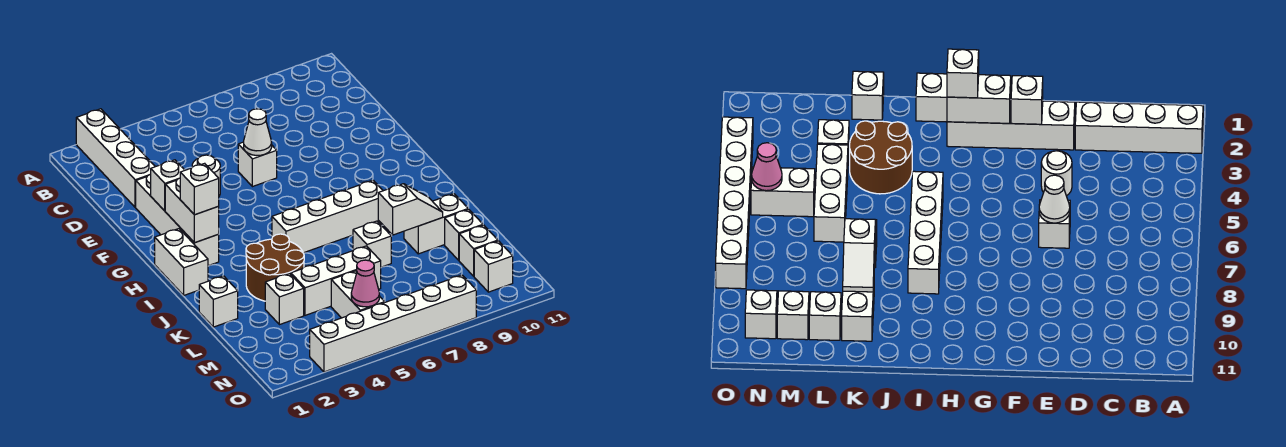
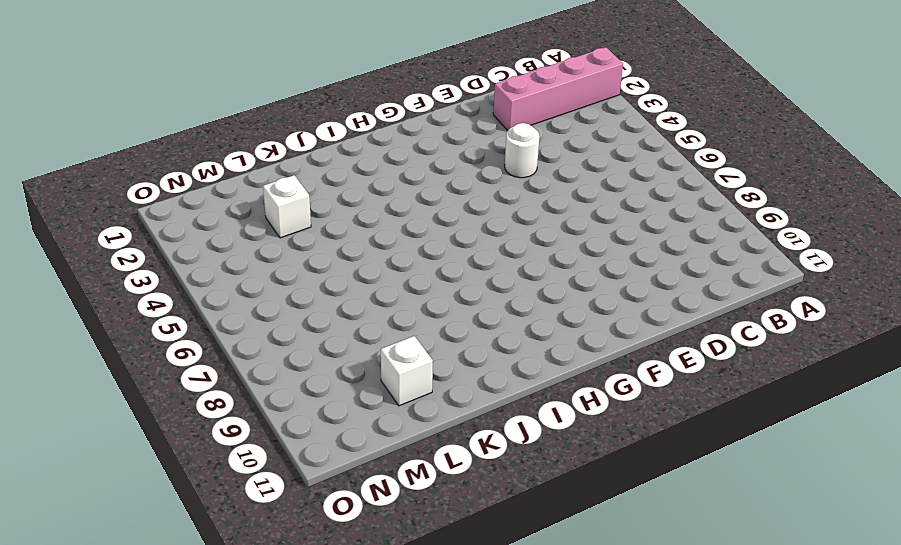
pink 1x4 brick [493,47,623,130] -> white 1x4 brick [76,109,155,207]
none -> white 1x4 brick [136,174,219,266]
none -> white 1x1 brick [238,142,277,187]
none -> white 1x2 brick [155,229,208,295]

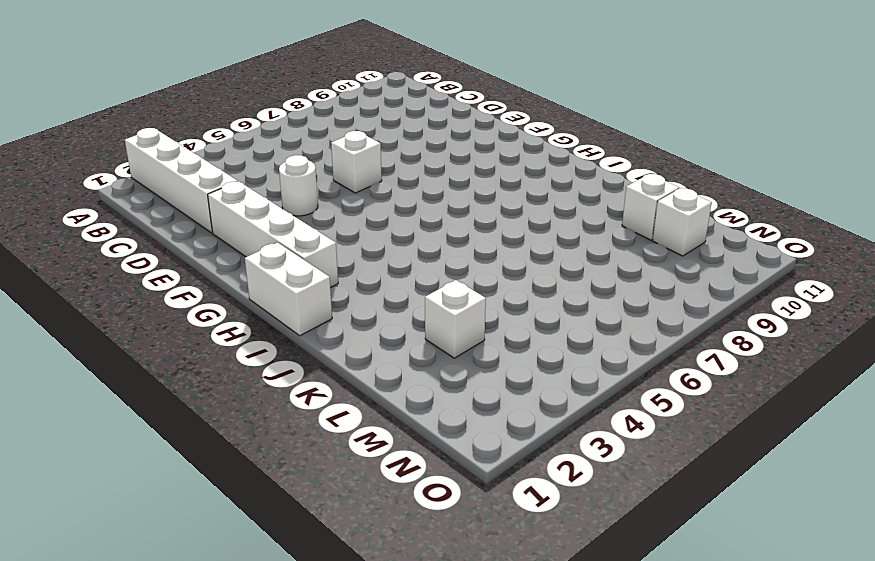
none -> white 1x4 brick [272,180,383,253]
none -> brown 2x2 round brick [246,234,304,301]
none -> white 1x1 brick [199,276,238,327]

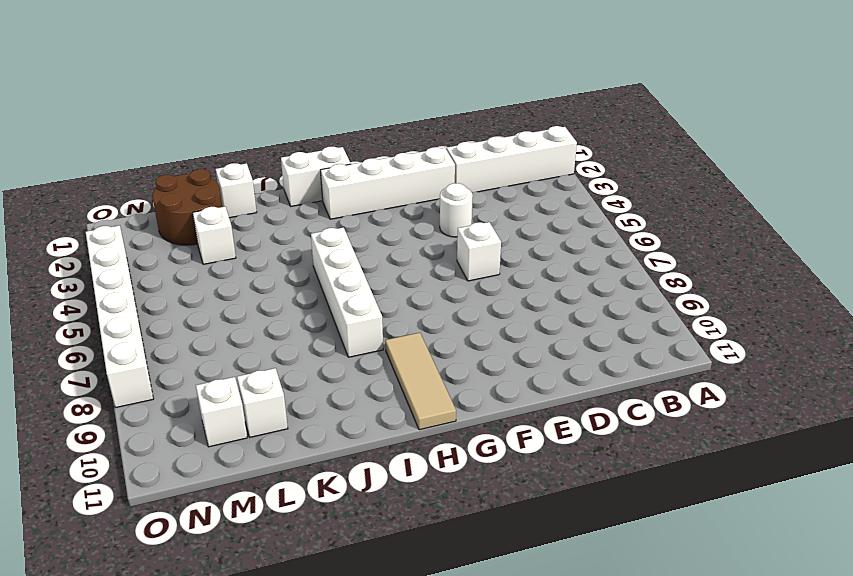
tan 1x3 tile [385,333,456,430] -> none
brown 2x2 round brick [152,169,222,245] -> brown 2x2 round brick moved to [246,234,304,301]
none -> white 1x1 brick [353,221,391,267]
none -> white 1x2 brick [404,194,468,254]
none -> white 1x3 brick [291,246,381,315]

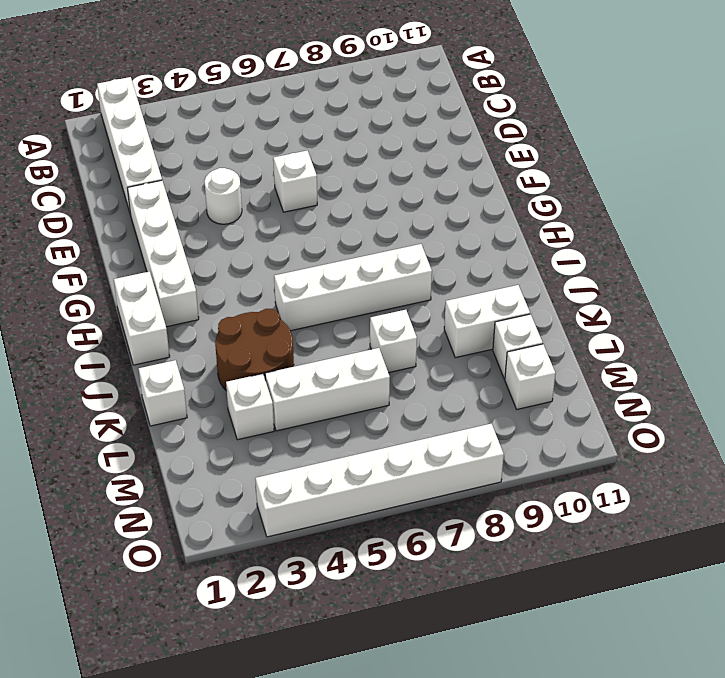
none -> white 1x2 brick [331,271,385,318]
none -> white 1x1 brick [474,241,513,292]
none -> white 1x1 cone [244,109,272,156]

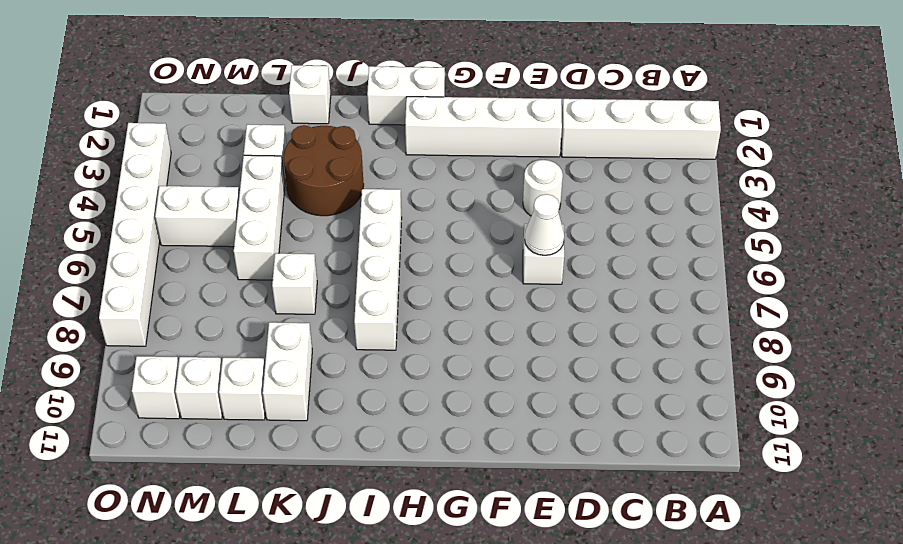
none -> white 1x1 brick [151,160,185,211]
none -> white 1x2 brick [165,178,219,243]
none -> white 1x2 slope [378,184,443,235]

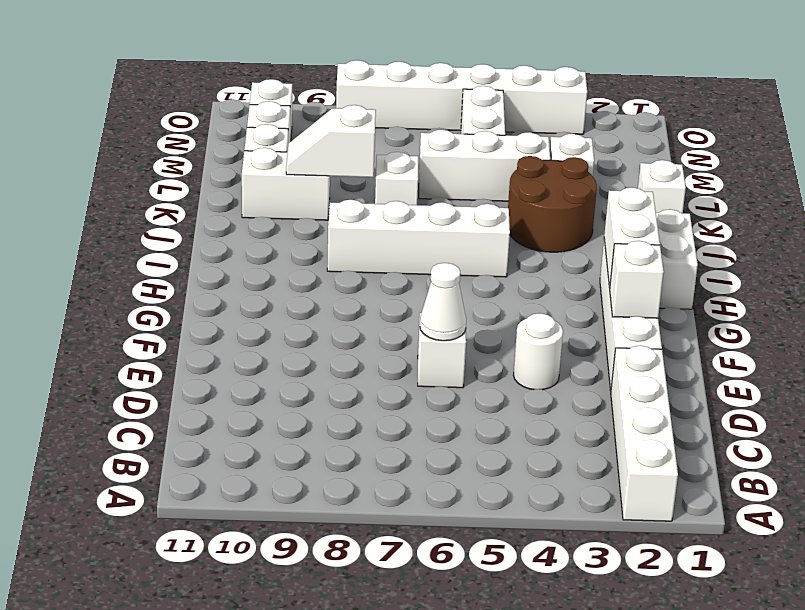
none -> pink 1x1 cone [351,260,379,307]
none -> white 1x1 brick [180,163,219,215]

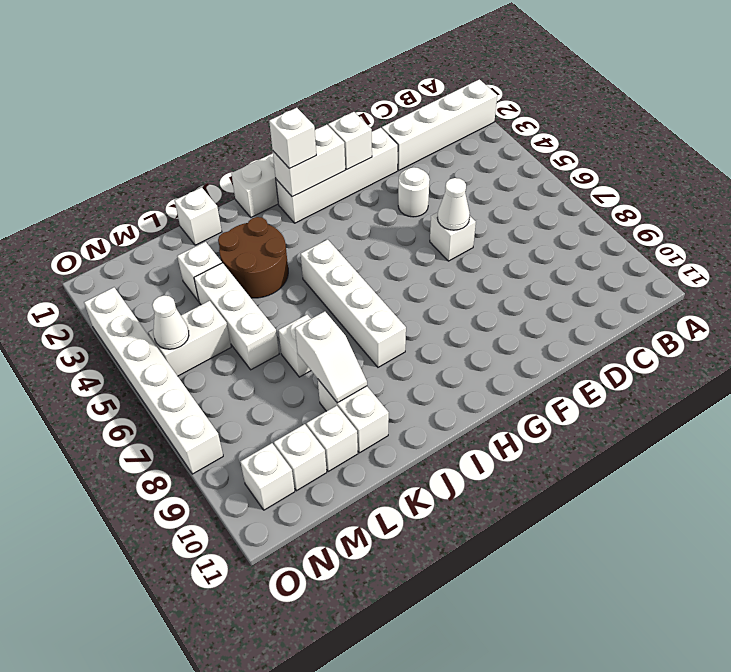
white 1x1 cone [152,295,189,349] -> pink 1x1 cone [351,260,379,307]

